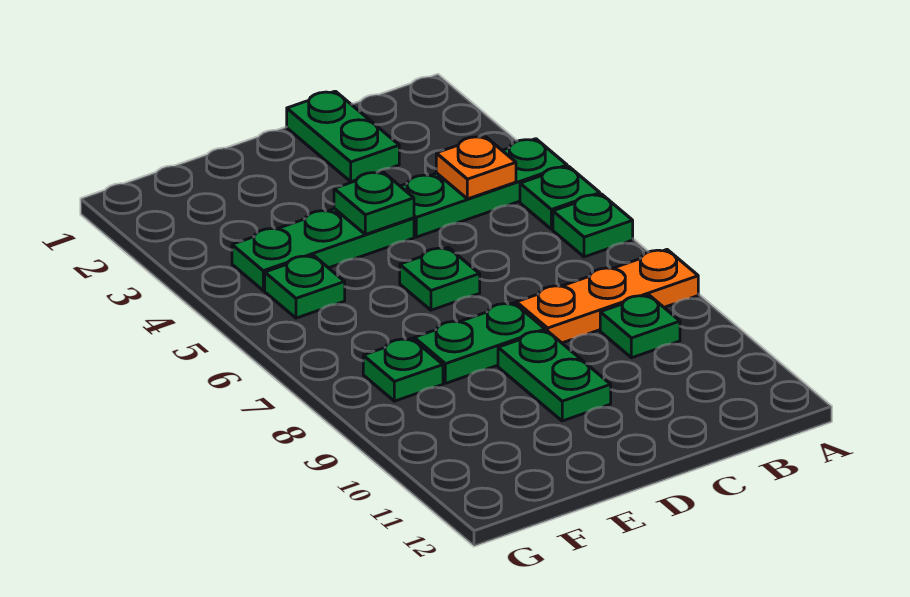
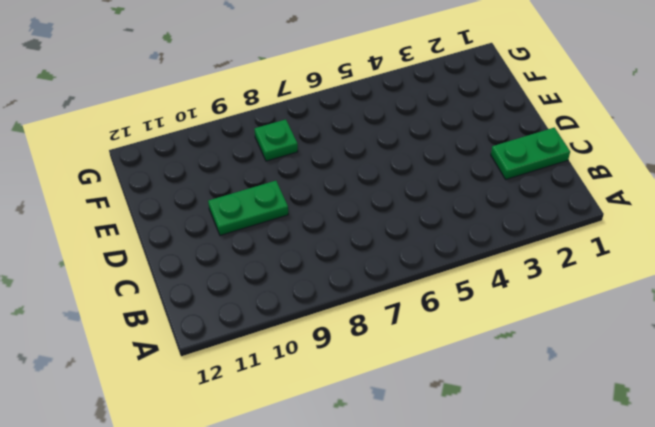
none -> green 1x3 plate [400,139,567,237]
none -> green 1x1 plate [520,166,600,229]
none -> green 1x1 plate [553,194,633,257]

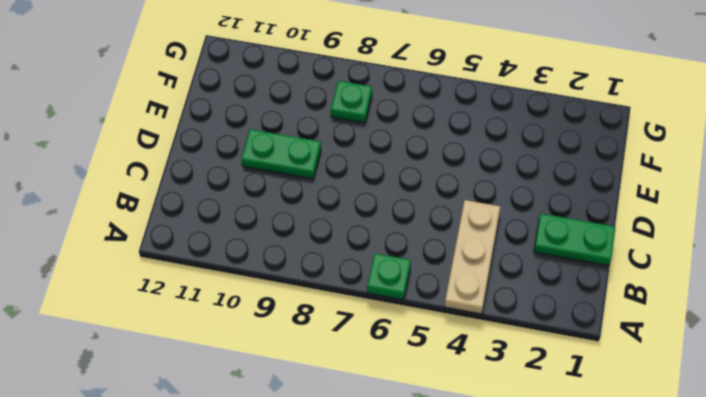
tan 1x3 plate [444,200,500,314] -> green 1x3 plate [400,139,567,237]
none -> green 1x1 plate [520,166,600,229]
none -> orange 1x3 plate [516,250,698,343]
none -> green 1x1 plate [600,295,680,358]

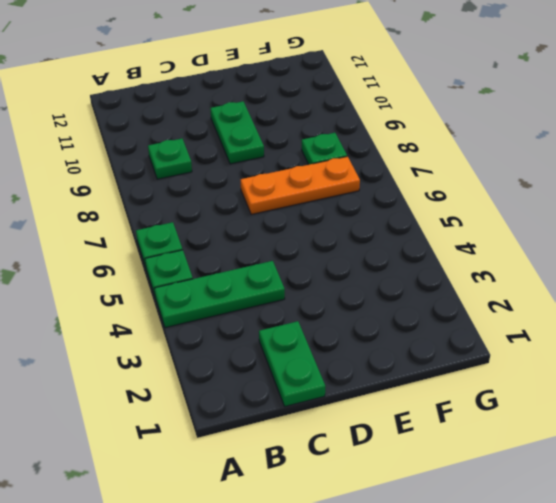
orange 1x3 plate [241,156,360,214] -> orange 1x3 plate moved to [516,250,698,343]
none -> green 1x3 plate [232,209,414,290]
none -> green 1x1 plate [400,247,480,310]
none -> green 1x2 plate [414,303,545,383]

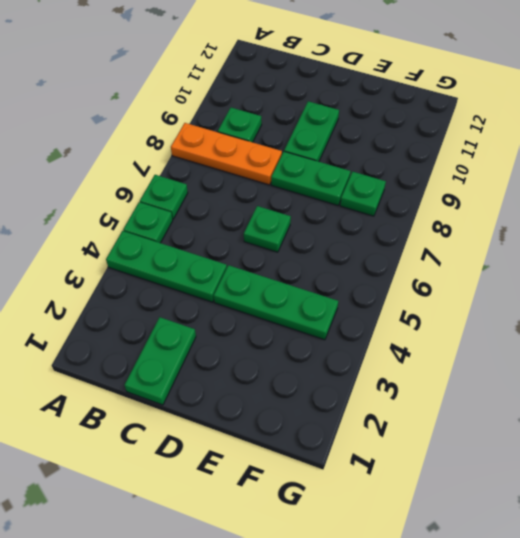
none -> green 1x1 plate [265,255,345,318]
none -> orange 1x1 plate [436,136,516,199]
none -> green 1x1 plate [334,172,414,234]

